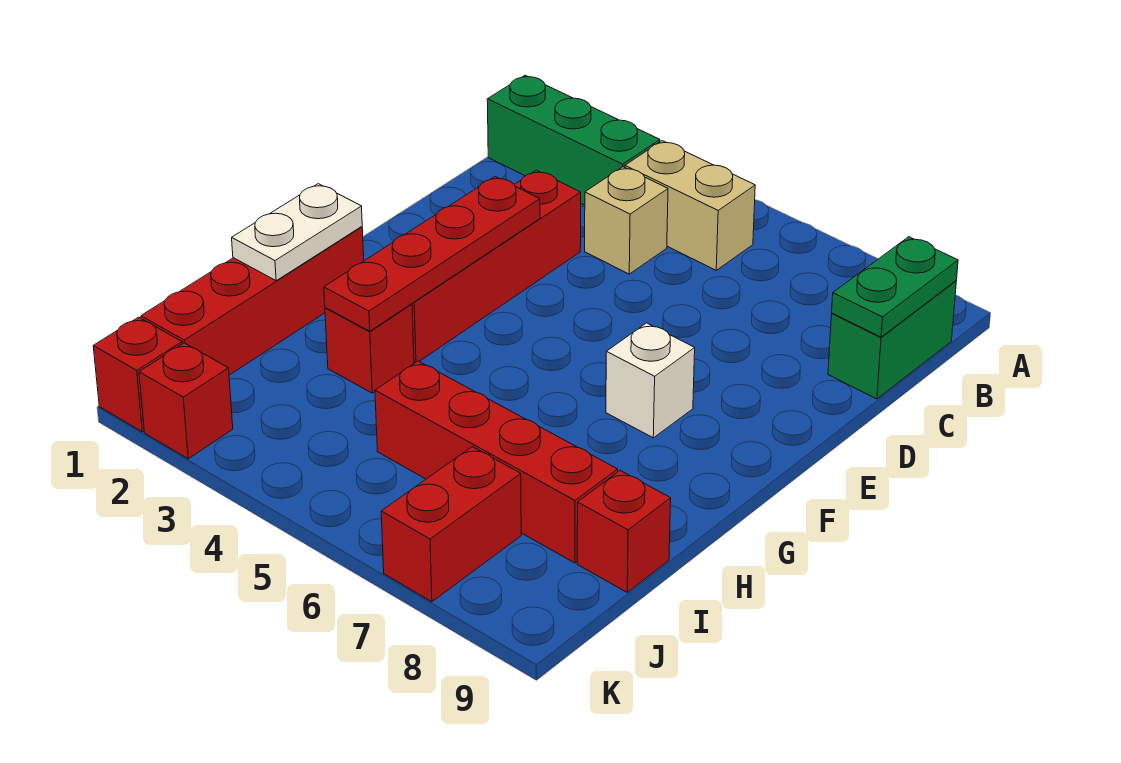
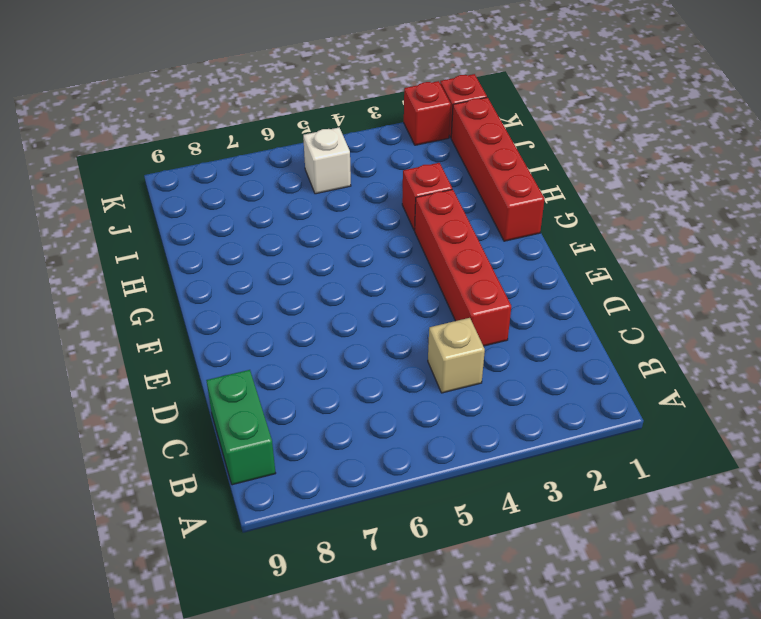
white 1x1 brick [303,128,351,194] -> white 1x1 brick moved to [606,323,695,438]
none -> green 1x3 brick [487,75,660,205]
none -> tan 1x2 brick [625,141,755,270]
none -> red 1x4 brick [375,361,618,563]

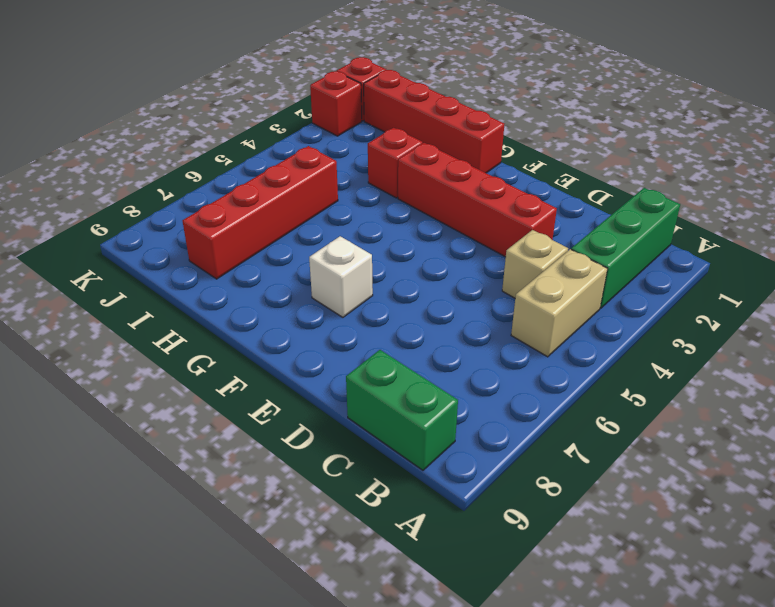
none -> red 1x1 brick [577,471,671,592]
none -> red 1x2 brick [381,447,521,602]
none -> green 1x2 plate [832,237,958,337]

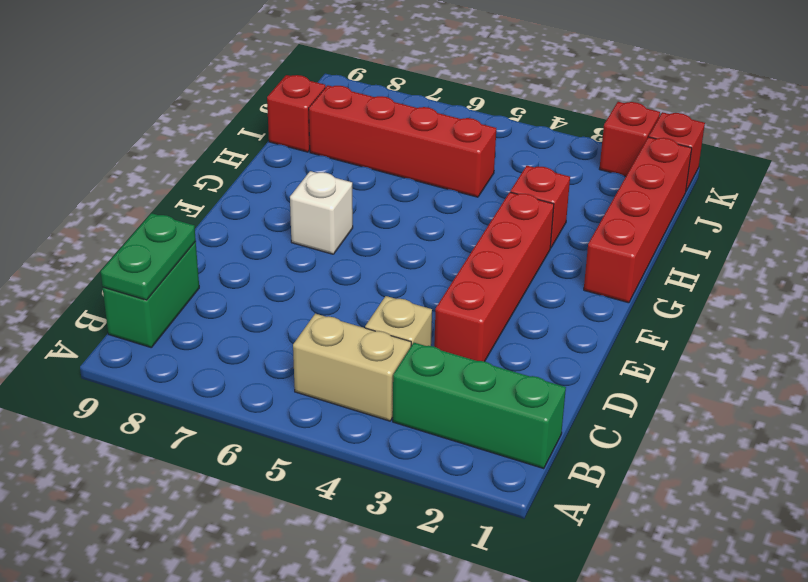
none -> red 1x2 brick [381,447,521,602]
none -> red 1x4 plate [324,177,540,331]
none -> white 1x2 plate [232,184,362,281]

